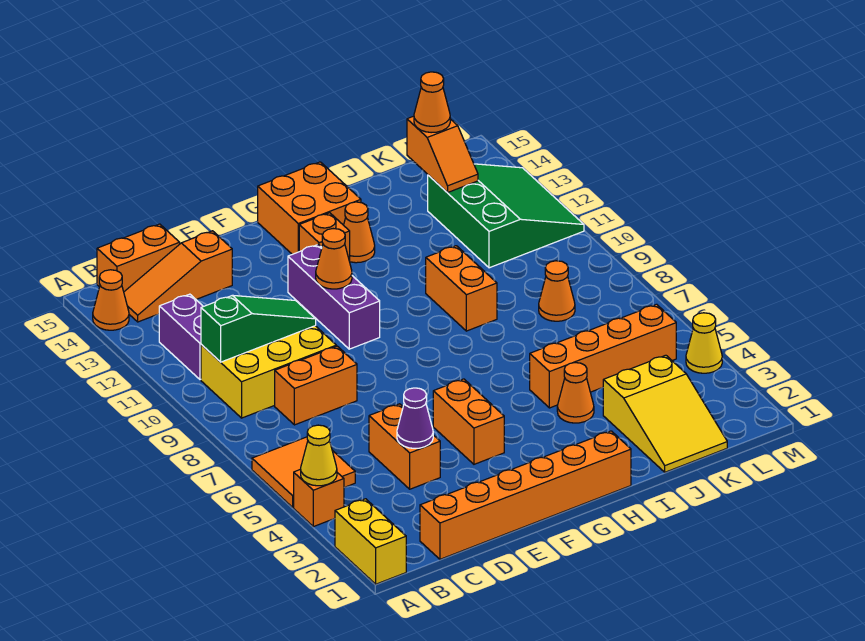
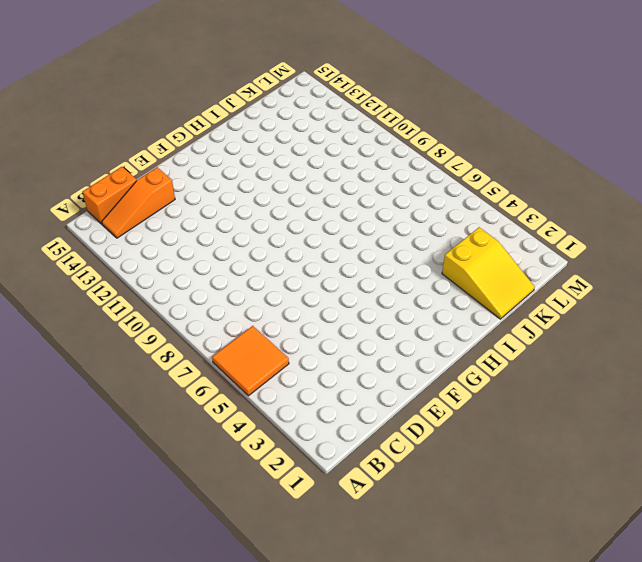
none -> yellow 1x2 brick [335,499,406,584]
none -> orange 1x1 brick [294,469,344,527]
none -> orange 1x1 cone [93,270,129,330]

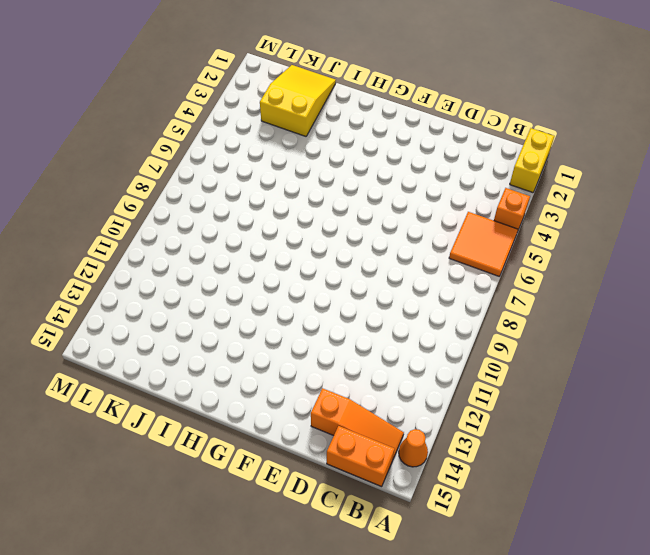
none -> yellow 2x3 brick [201,326,336,418]
none -> purple 1x2 brick [159,294,203,380]
none -> orange 1x6 brick [420,431,631,559]

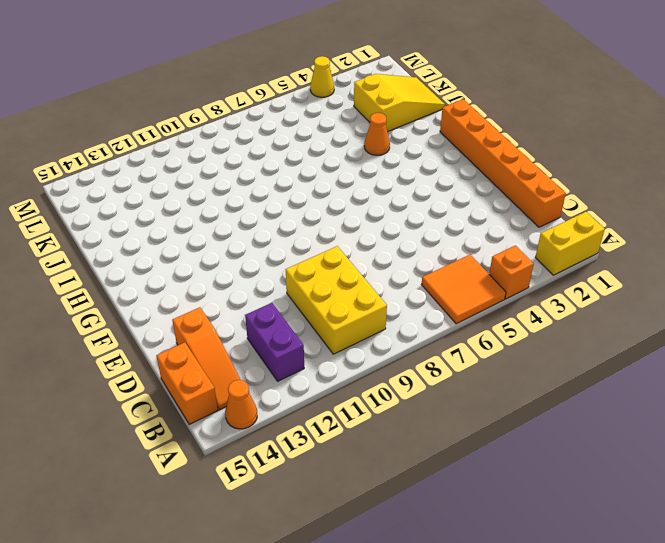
purple 1x2 brick [245,303,304,381] -> purple 1x2 brick turned to [159,294,203,380]
none -> orange 1x2 brick [275,346,357,425]
none -> orange 1x2 brick [369,404,440,489]
none -> orange 1x2 brick [433,379,504,464]

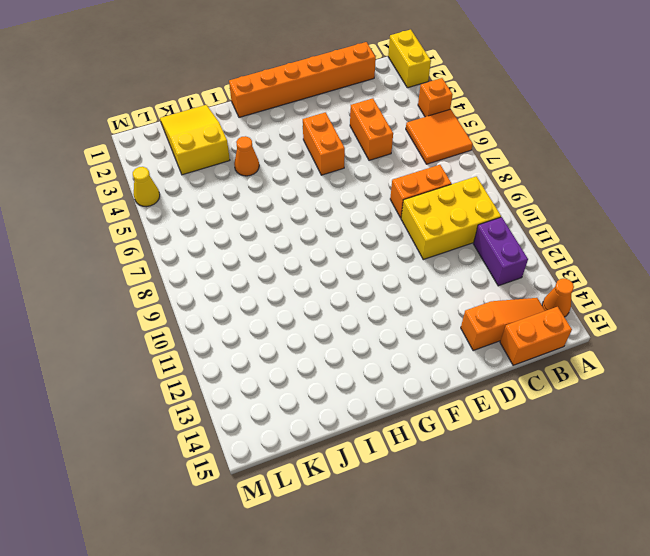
none -> purple 1x3 brick [288,244,380,349]
none -> orange 1x1 brick [299,213,350,262]
none -> orange 2x2 brick [258,162,361,254]

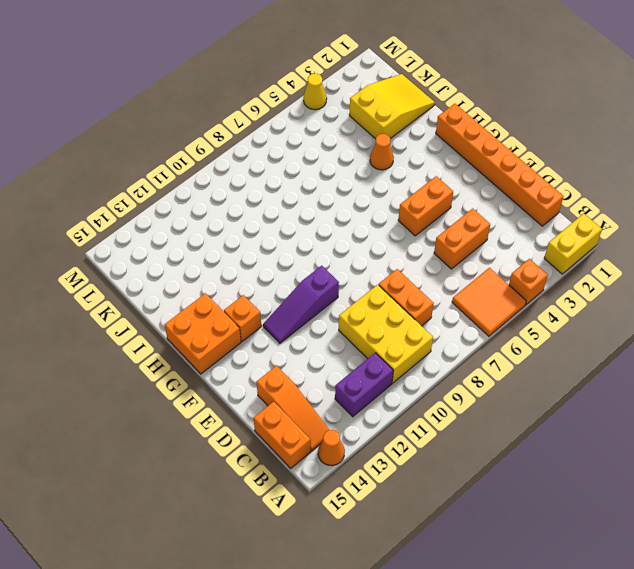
purple 1x3 slope [263,266,339,343] -> purple 1x3 brick [288,244,380,349]
none -> orange 1x1 cone [344,202,375,263]
none -> orange 1x4 brick [530,304,676,408]
none -> orange 1x2 brick [426,246,497,331]

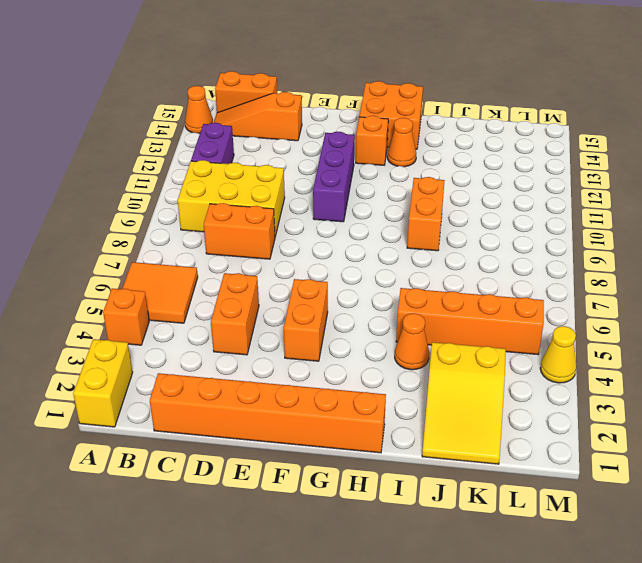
none -> orange 1x1 cone [539,261,575,321]
none -> green 3x3 slope [428,164,584,268]
none -> yellow 1x1 cone [301,425,337,486]

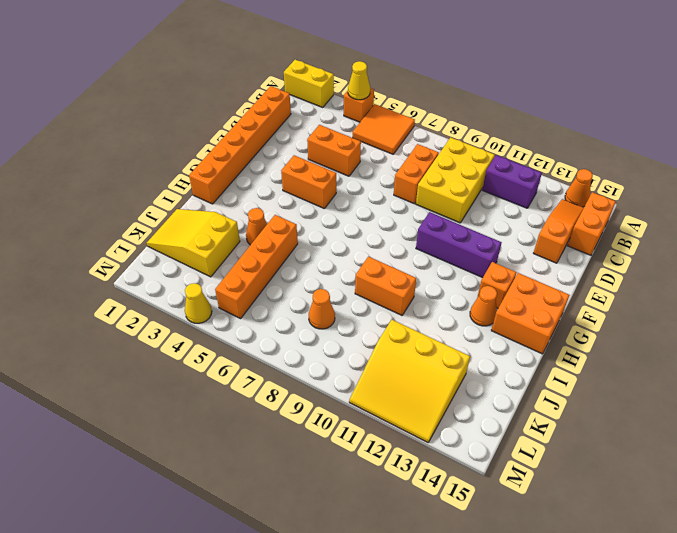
yellow 3x3 slope [349,320,470,442] -> green 3x3 slope [428,164,584,268]
none -> green 1x3 slope [201,295,316,362]
none -> purple 1x1 cone [397,388,433,448]
none -> orange 1x1 cone [316,229,352,289]

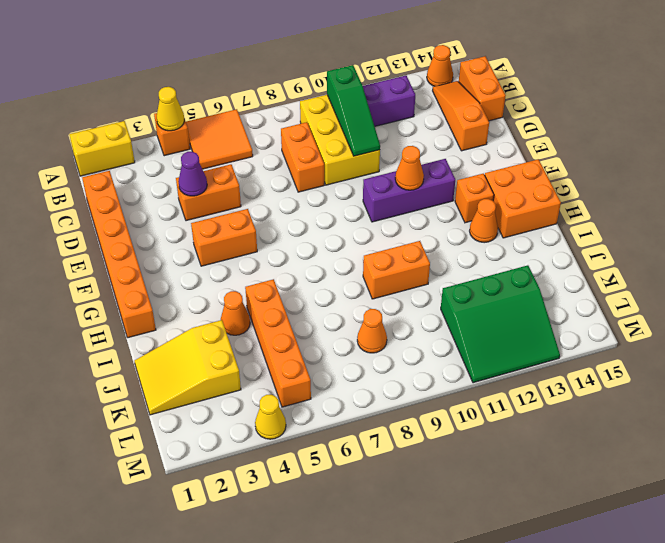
none -> orange 1x2 slope [407,116,478,193]
none -> orange 1x1 cone [414,72,450,133]

